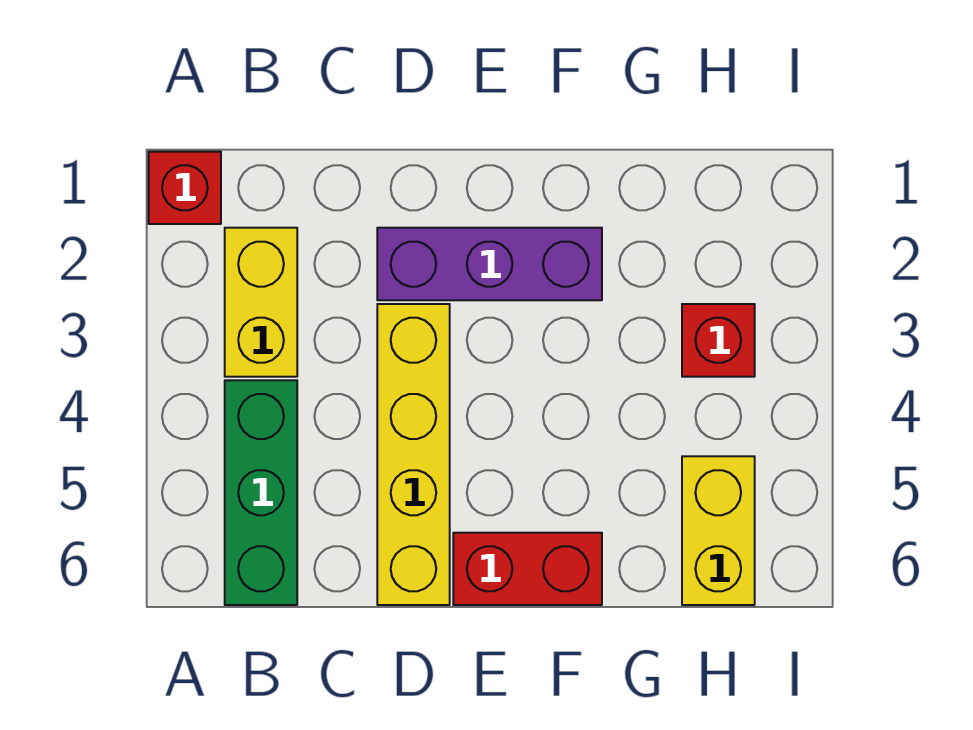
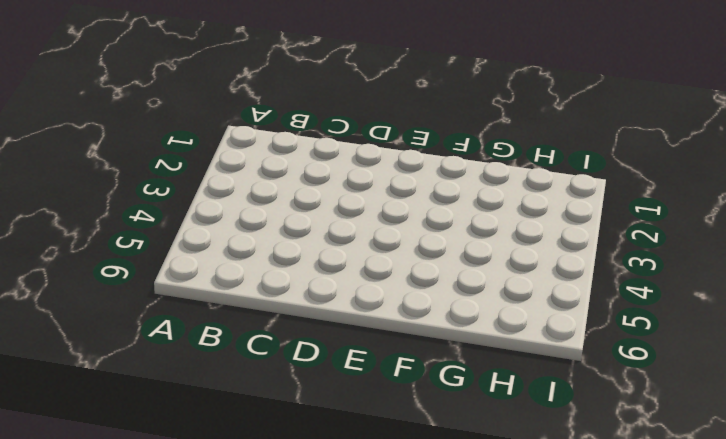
none -> red 1x1 brick [149,152,221,224]
none -> yellow 1x2 brick [225,228,297,377]

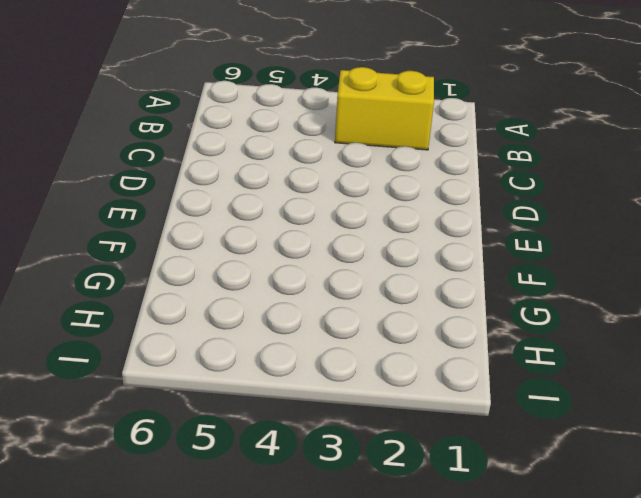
none -> red 1x1 brick [149,152,221,224]
none -> green 1x3 brick [225,380,297,605]

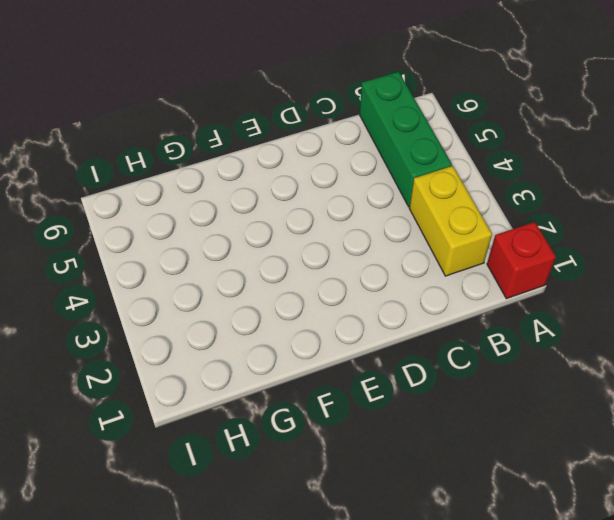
none -> purple 1x3 brick [377,228,602,300]
none -> yellow 1x4 brick [377,304,450,605]

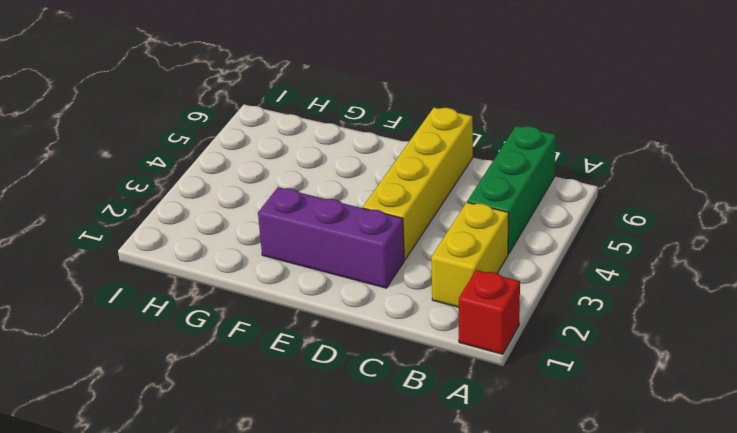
none -> red 1x2 brick [453,533,602,605]
none -> red 1x1 brick [682,304,755,377]

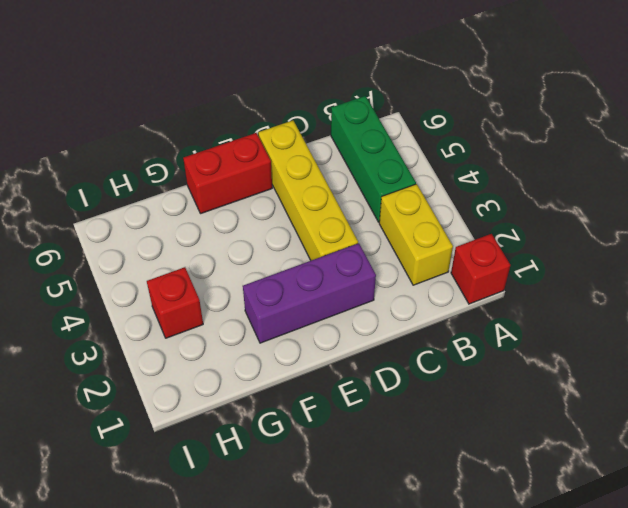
none -> yellow 1x2 brick [682,456,755,605]

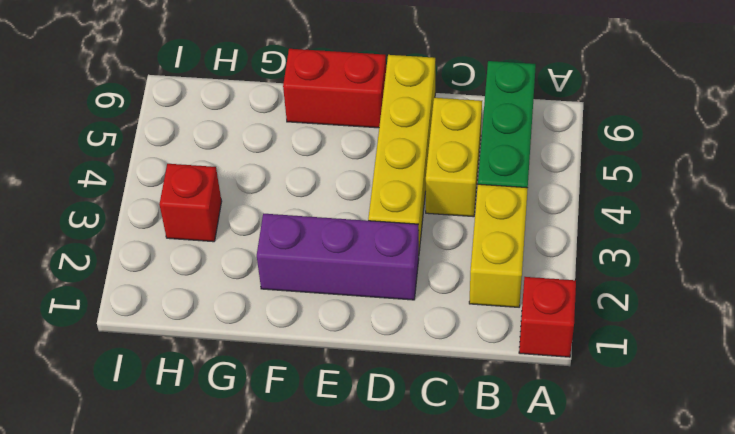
yellow 1x2 brick [426,98,482,217] -> yellow 1x2 brick moved to [682,456,755,605]

